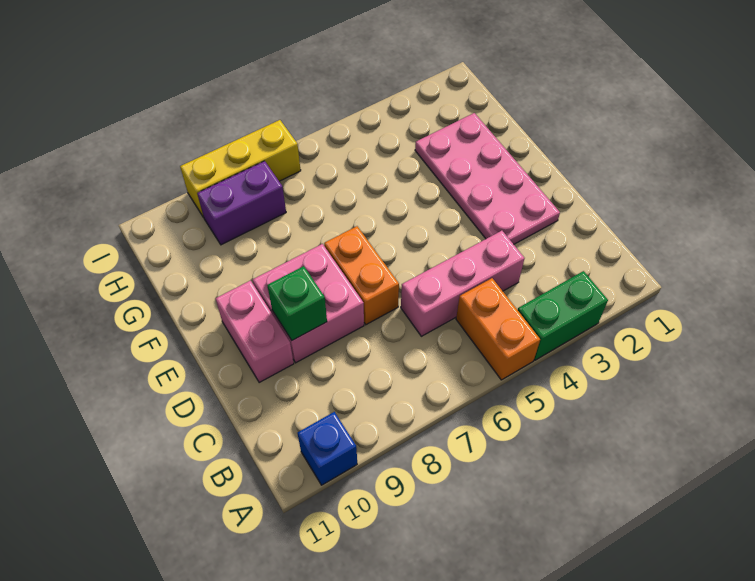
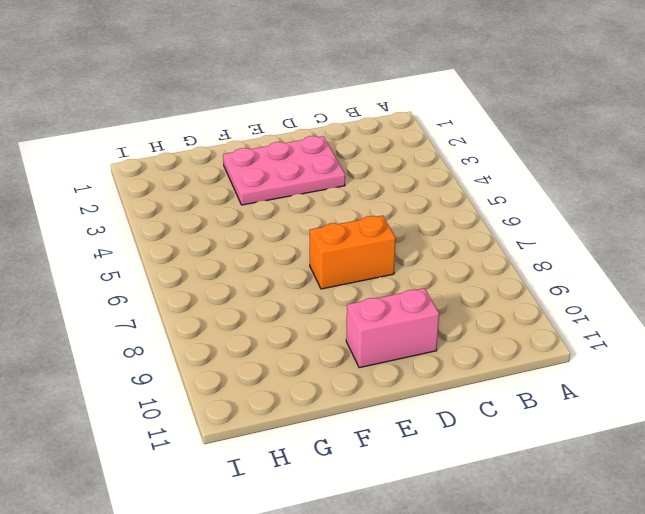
pink 2x3 plate [223,136,345,205] -> pink 2x4 plate [415,113,560,244]
none -> green 1x2 brick [518,271,608,360]
none -> orange 1x2 brick [456,278,540,380]

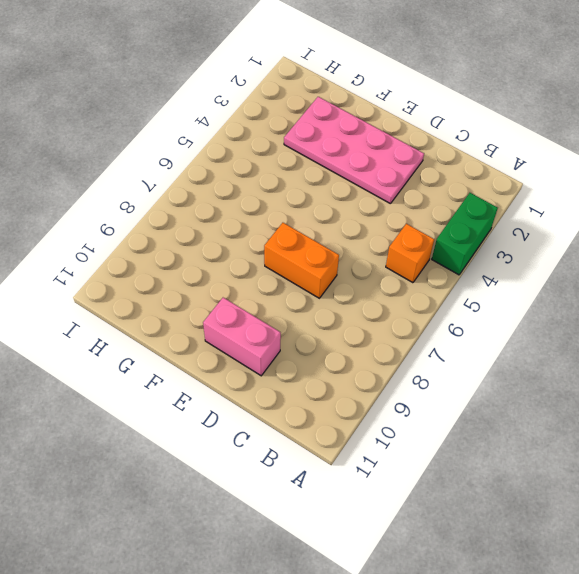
orange 1x1 brick [386,224,434,283] -> orange 1x2 brick [456,278,540,380]
none -> blue 1x1 brick [298,412,357,485]
none -> pink 1x3 brick [401,231,525,336]

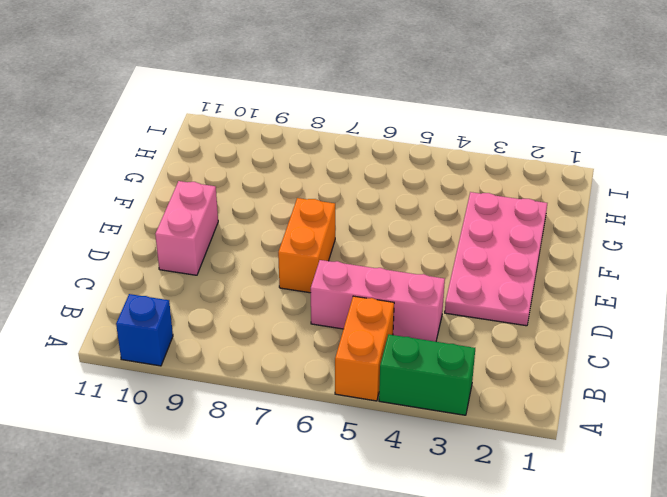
none -> pink 2x2 brick [253,244,364,363]
none -> purple 1x2 brick [197,161,286,245]

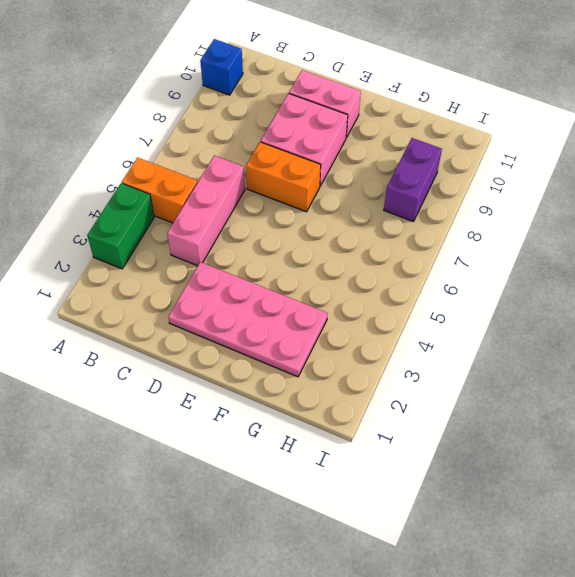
none -> yellow 1x3 brick [180,120,301,218]
none -> green 1x1 brick [267,266,327,340]

